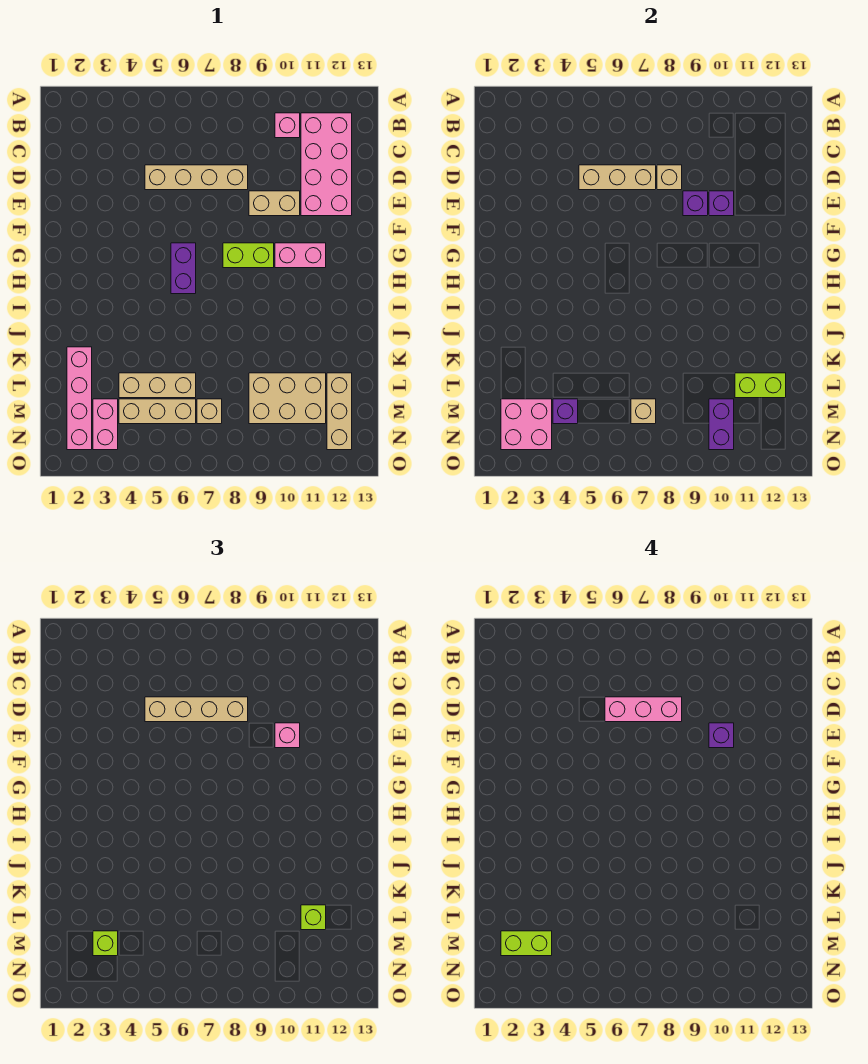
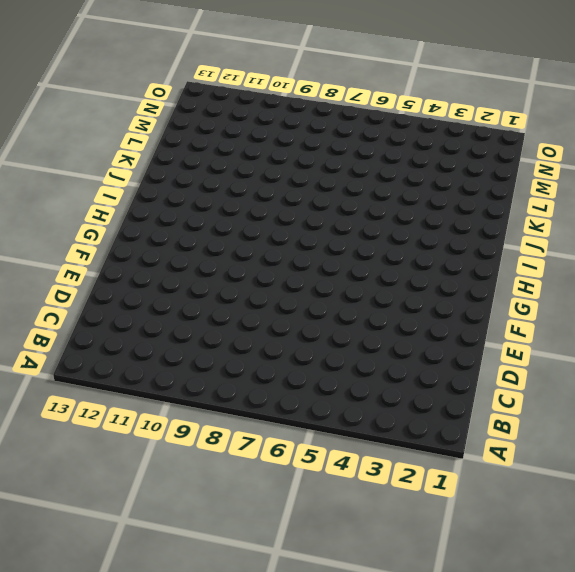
none -> pink 1x1 brick [275,113,300,138]
none -> pink 2x4 brick [301,113,352,216]
none -> tan 1x4 brick [145,165,248,190]
none -> tan 1x2 brick [249,191,300,216]

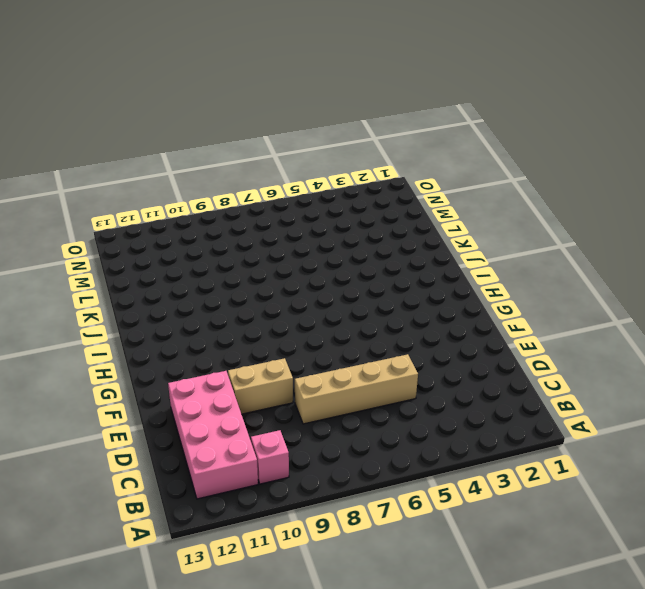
none -> purple 1x2 brick [171,243,196,294]
none -> lime 1x2 brick [223,243,274,268]
none -> pink 1x2 brick [275,243,326,268]
none -> pink 1x4 brick [67,347,92,450]

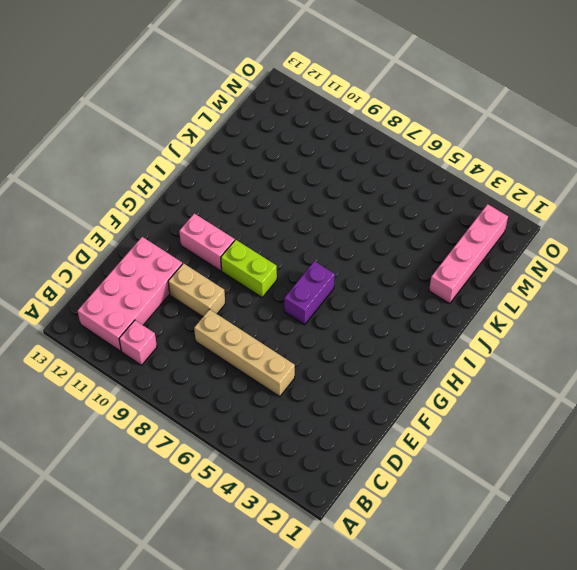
none -> tan 1x3 brick [119,373,196,398]
none -> tan 2x3 brick [249,373,326,424]
none -> tan 1x3 brick [327,373,352,450]
none -> pink 1x2 brick [93,399,118,450]

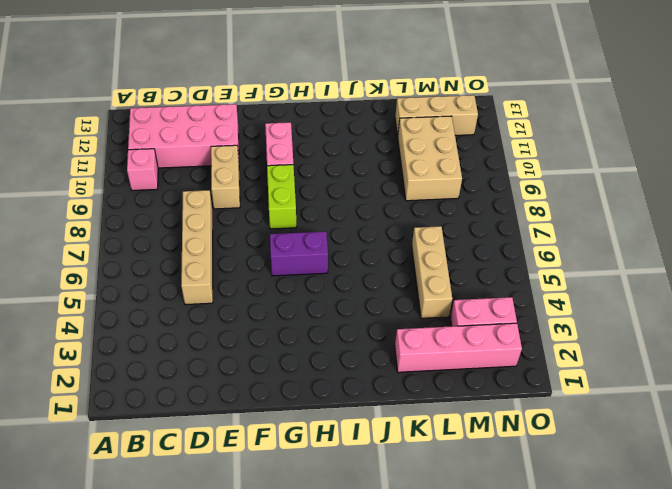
none -> tan 1x3 brick [119,399,196,424]
none -> tan 1x1 brick [197,399,222,424]
none -> tan 1x3 brick [579,165,656,190]
none -> tan 1x1 brick [657,165,682,190]

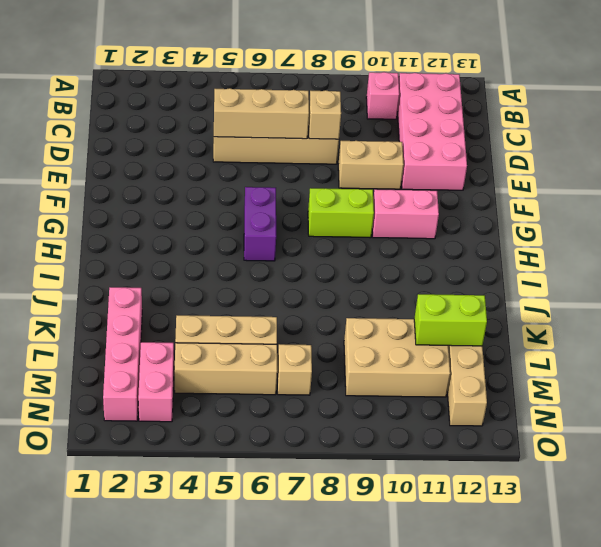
none -> purple 1x1 brick [683,191,708,216]
none -> purple 1x1 brick [709,191,734,216]
none -> pink 2x2 brick [501,399,552,450]
none -> purple 1x1 brick [553,399,578,424]

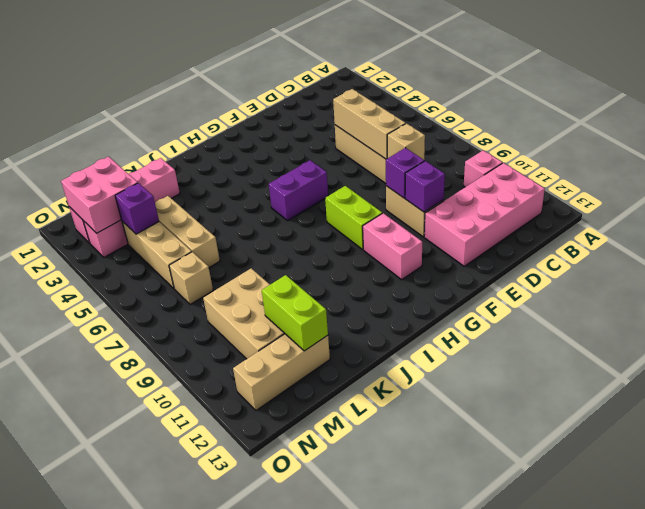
none -> tan 1x1 brick [631,399,656,424]
none -> purple 1x2 brick [709,399,734,450]
none -> tan 1x4 brick [145,697,248,722]
none -> pink 1x1 brick [275,723,300,748]

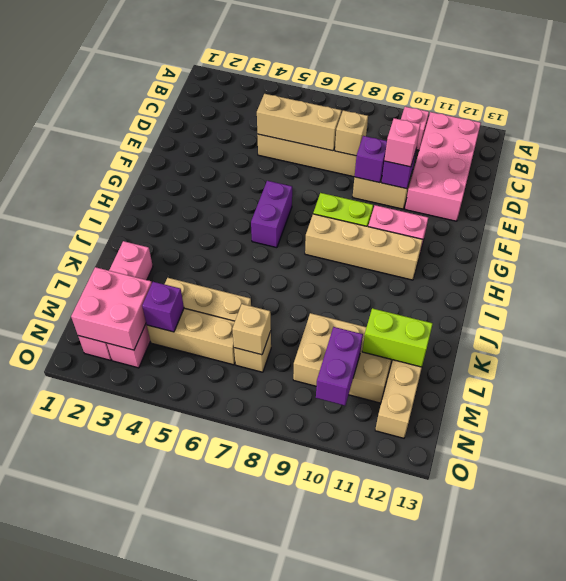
tan 1x4 brick [305,214,423,280] -> tan 1x4 brick moved to [145,697,248,722]
none -> lime 1x1 brick [301,905,326,930]
none -> lime 1x1 brick [93,931,118,956]
none -> pink 1x3 brick [605,697,682,722]
none -> purple 1x1 brick [709,723,734,748]

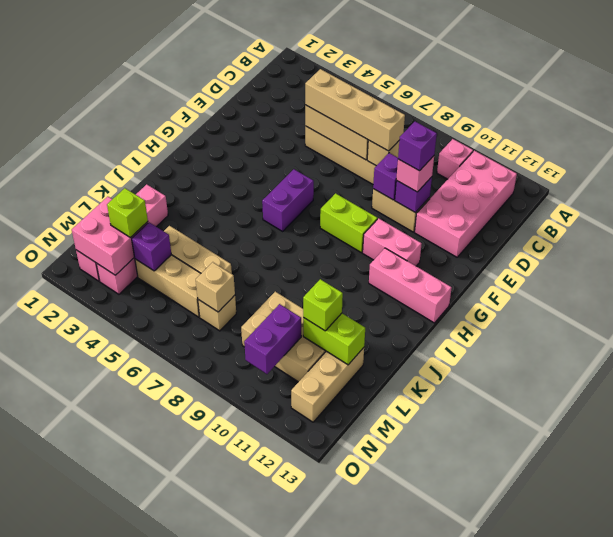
pink 1x3 brick [369,248,452,323] -> pink 1x3 brick moved to [605,697,682,722]
none -> lime 1x2 brick [501,931,552,956]

